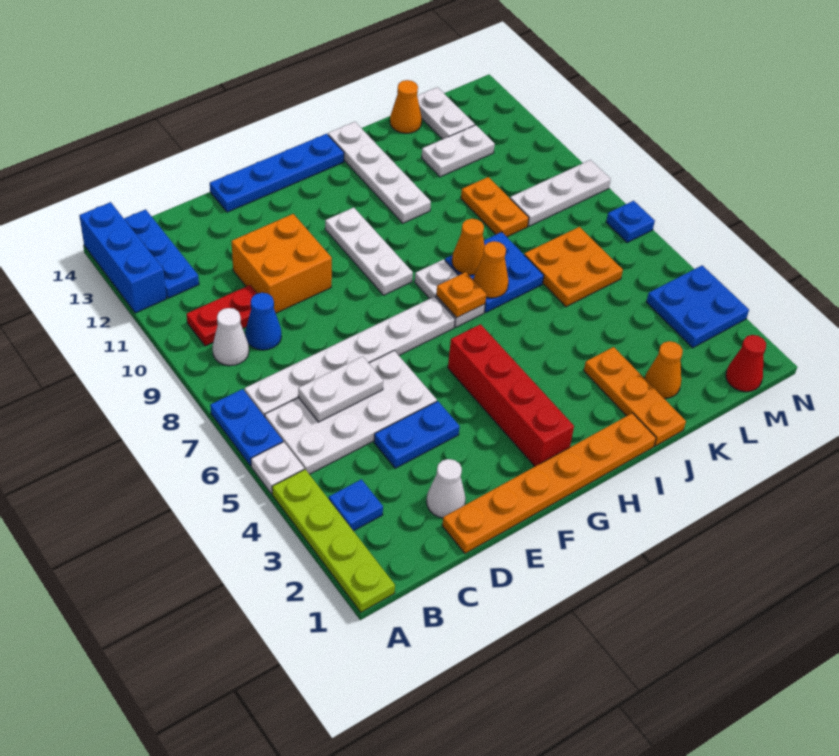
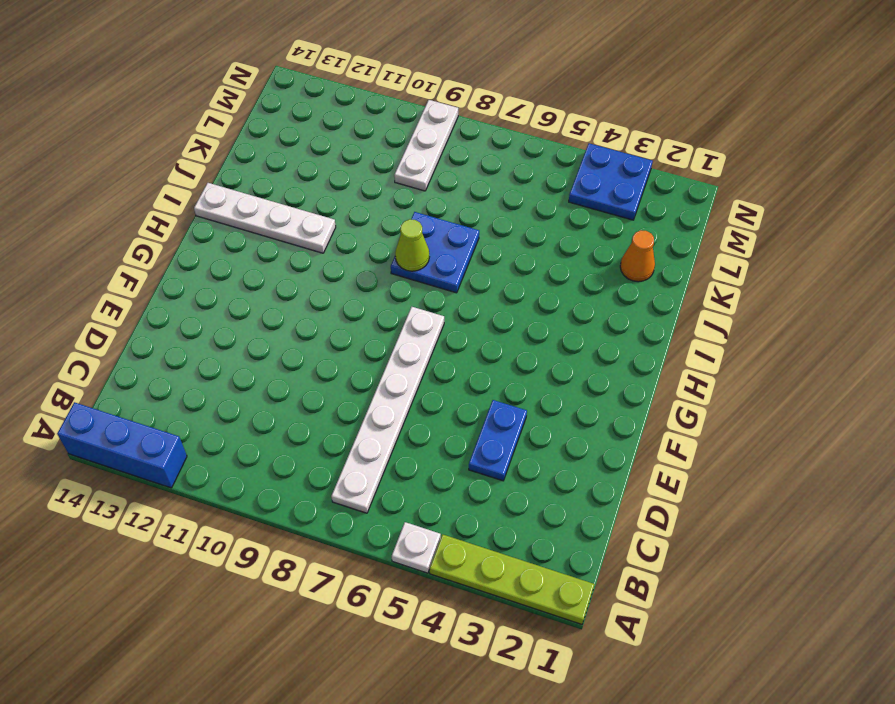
lime 1x1 cone [395,219,429,271] -> orange 1x1 cone [452,219,485,275]
none -> blue 1x2 plate [210,389,283,466]
none -> blue 1x1 plate [329,479,383,531]
none -> white 2x4 plate [265,351,437,474]
none -> white 1x1 cone [213,308,249,366]

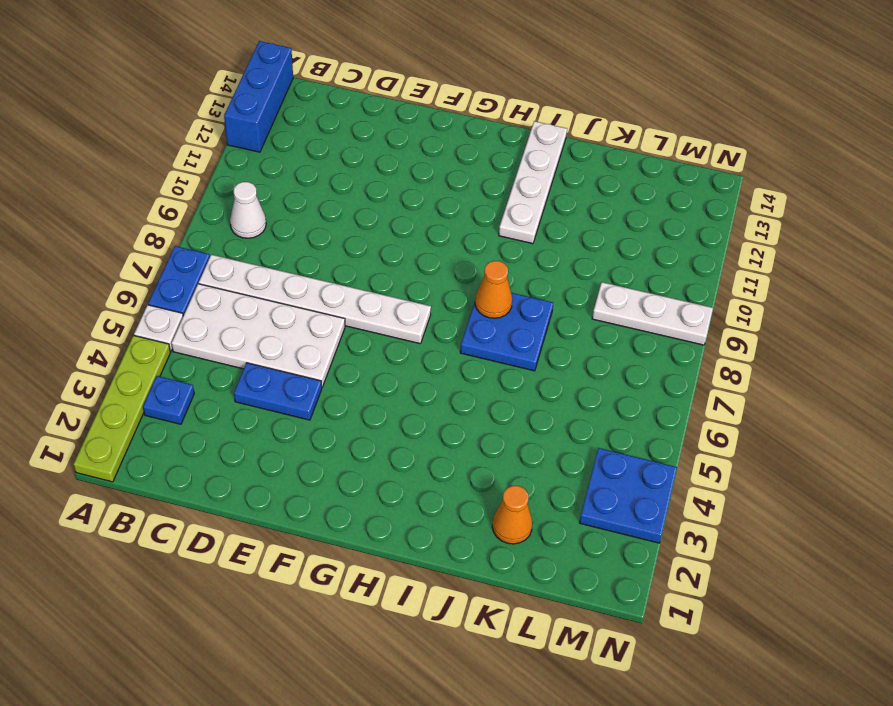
none -> red 1x2 plate [187,285,257,346]
none -> blue 1x3 plate [124,209,199,298]
none -> blue 1x1 cone [245,293,281,350]
none -> orange 1x6 plate [442,413,656,554]

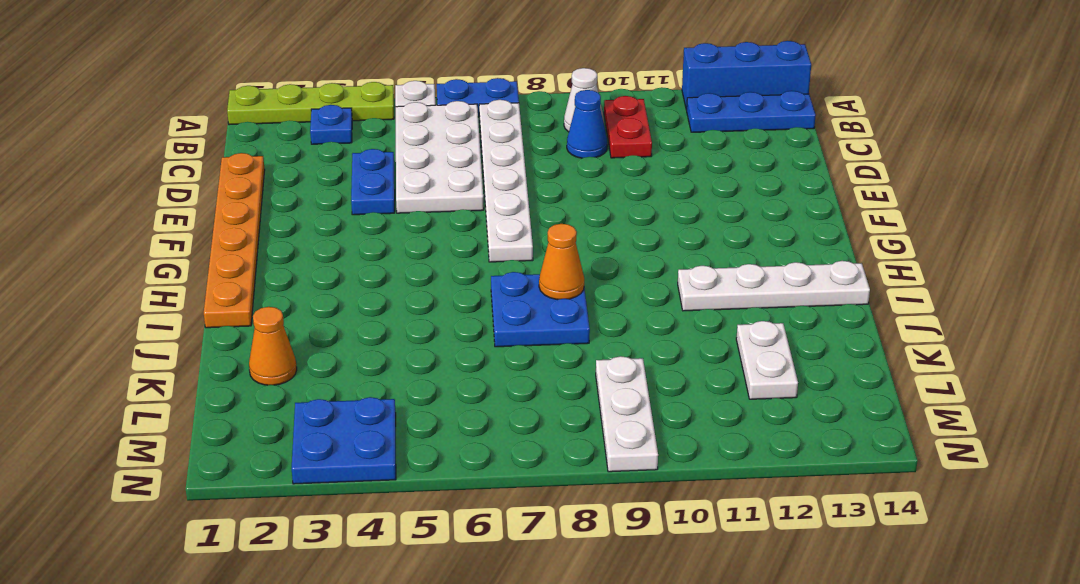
none -> white 1x1 cone [427,459,466,518]
none -> orange 2x2 brick [232,214,332,313]
none -> blue 1x4 plate [210,134,344,212]
none -> red 1x4 brick [448,324,574,466]

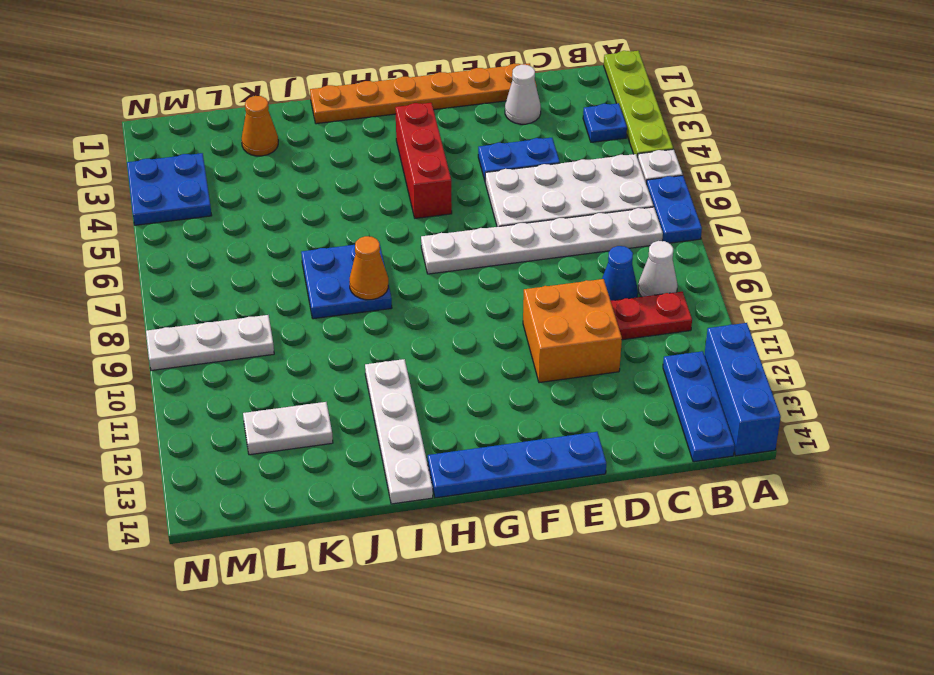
red 1x3 brick [395,103,452,218] -> red 1x4 brick [448,324,574,466]
none -> white 1x3 plate [325,208,413,295]
none -> white 1x2 plate [415,259,485,327]
none -> orange 1x3 plate [584,347,686,446]
none -> orange 2x2 plate [524,227,623,307]

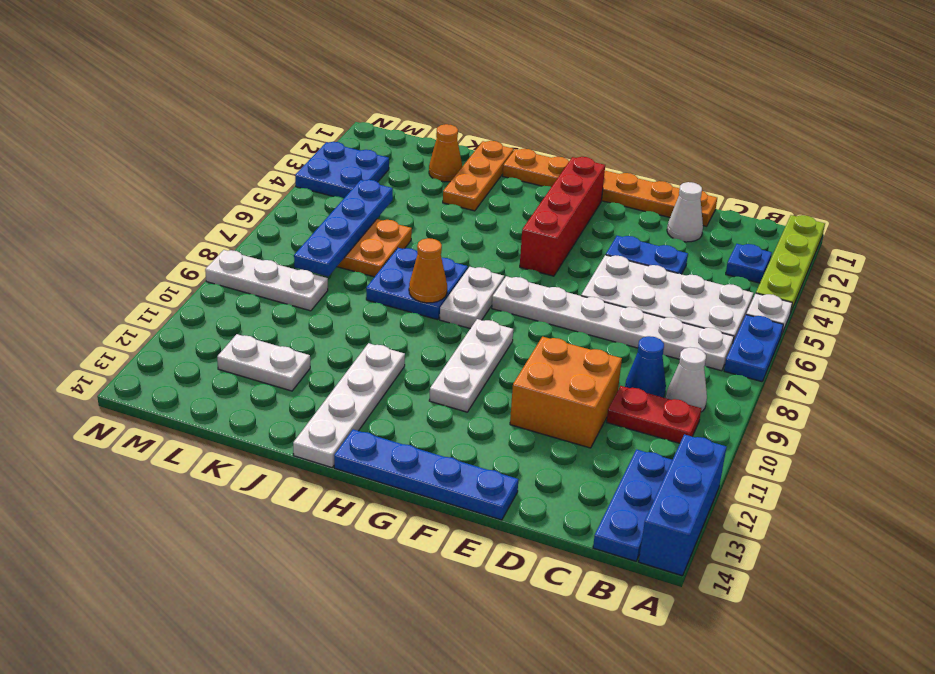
blue 1x4 plate [294,180,393,276] -> none
none -> orange 1x2 plate [461,177,529,237]
none -> orange 1x1 cone [390,80,422,133]
none -> white 1x2 plate [417,87,475,139]
none -> red 1x1 cone [726,335,766,392]

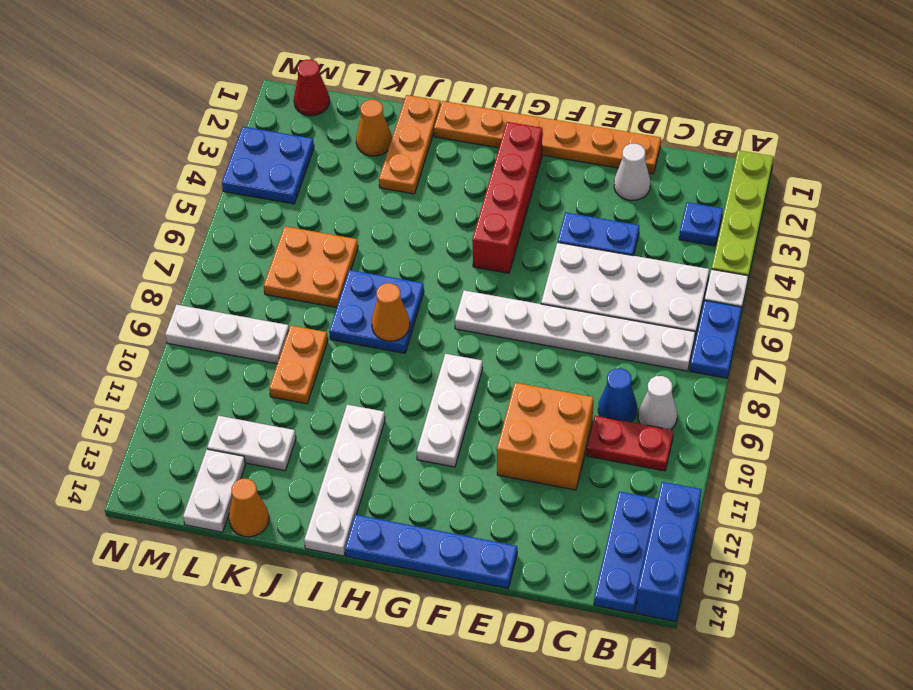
none -> white 1x2 plate [415,259,485,327]
none -> blue 1x1 plate [606,201,655,242]
none -> white 1x2 plate [298,356,383,422]
none -> orange 1x1 plate [436,272,486,318]

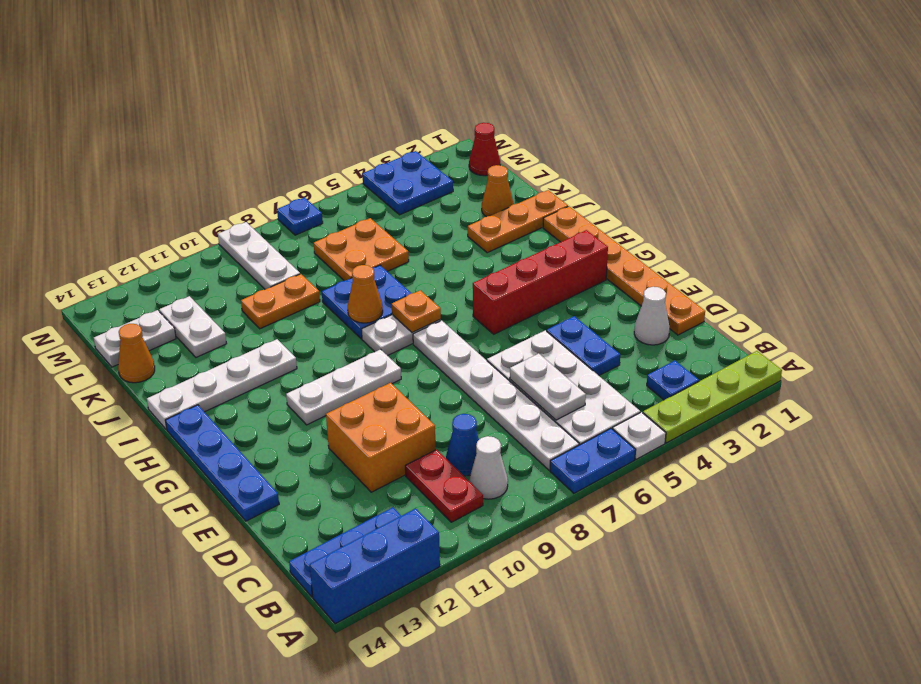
none -> orange 1x1 cone [474,241,509,298]

